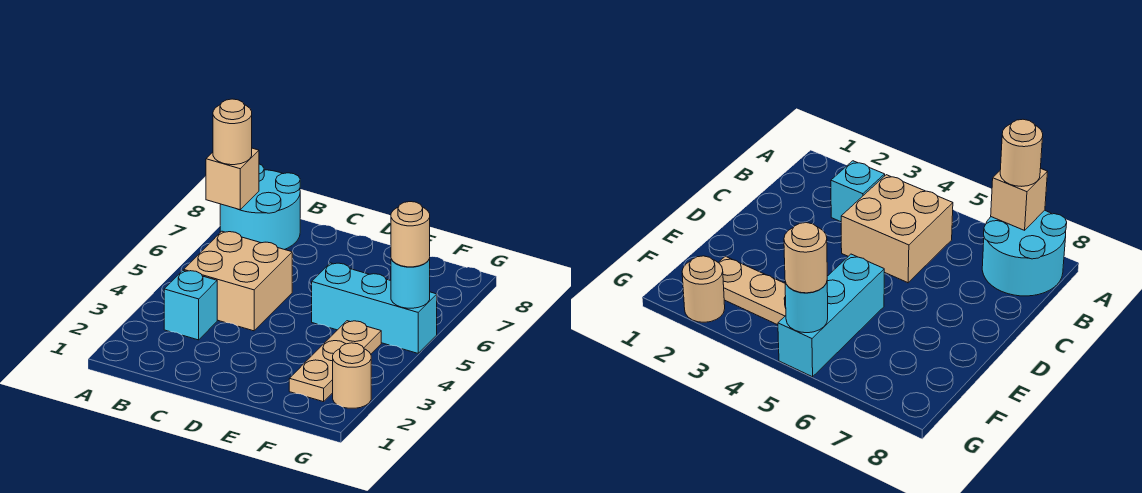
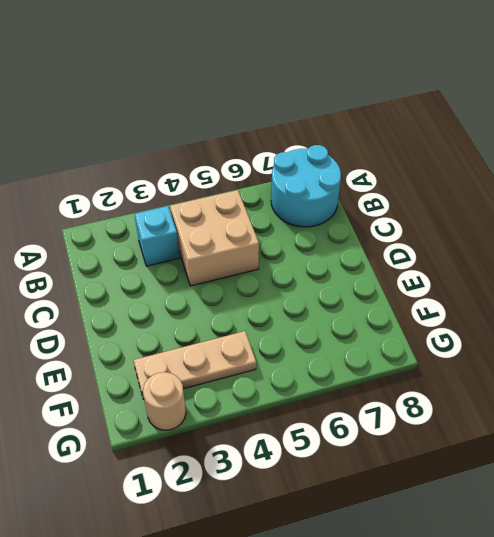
none -> cyan 1x3 brick [312,263,437,353]
none -> tan 1x1 brick [206,148,259,210]

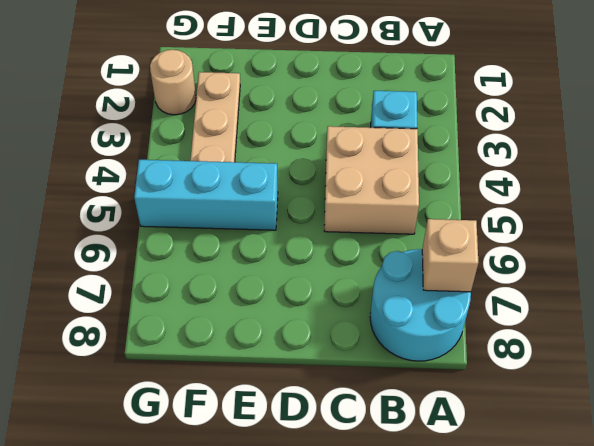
none -> cyan 1x1 round brick [391,259,430,308]
none -> tan 1x1 round brick [213,99,252,165]

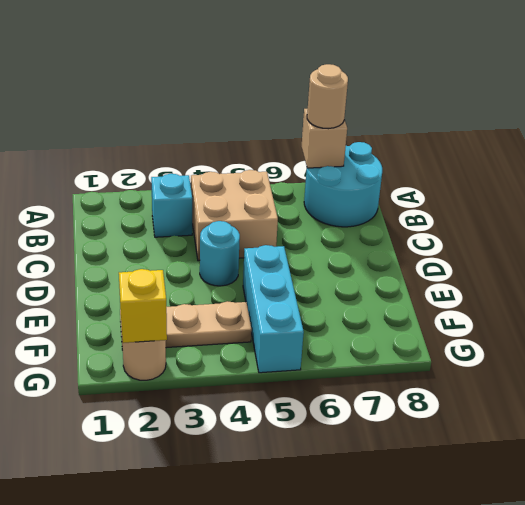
cyan 1x1 round brick [200,221,240,286] -> cyan 1x1 round brick moved to [391,259,430,308]
yellow 1x1 brick [119,269,167,343] -> none
none -> tan 1x1 round brick [391,202,430,267]

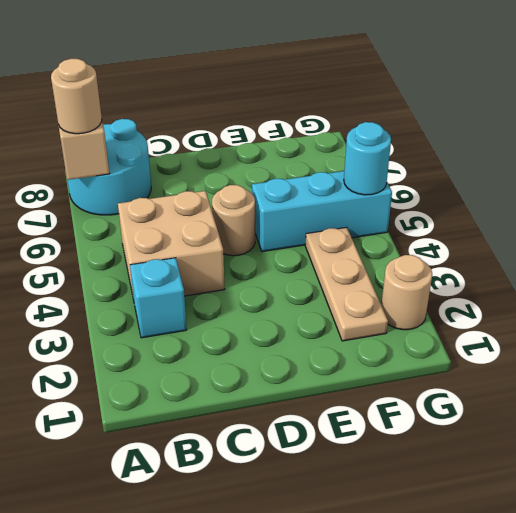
tan 1x1 round brick [212,185,255,256] -> tan 1x1 round brick moved to [391,202,430,267]

